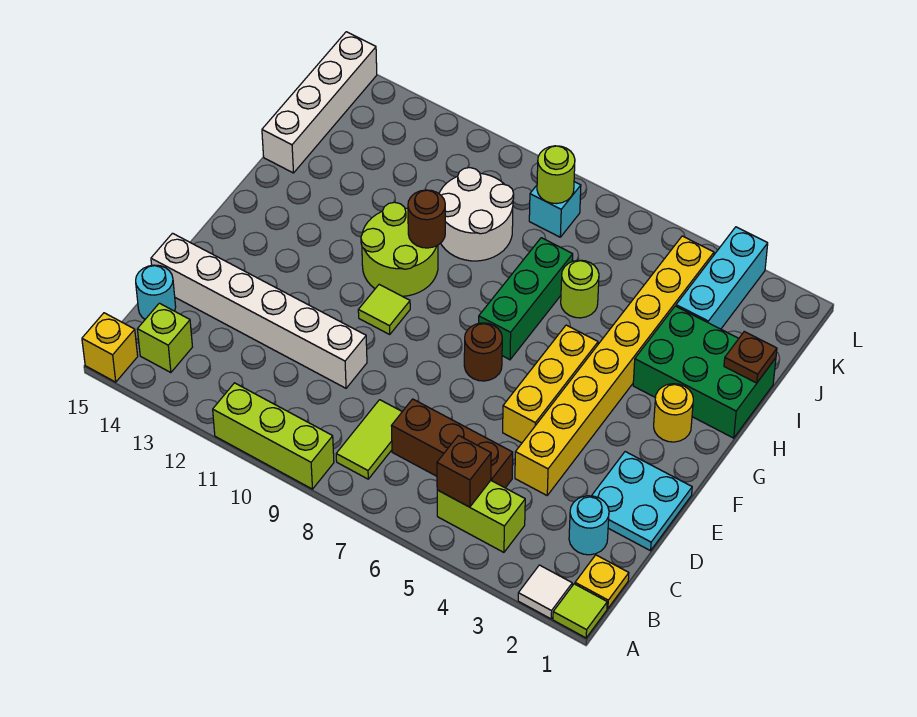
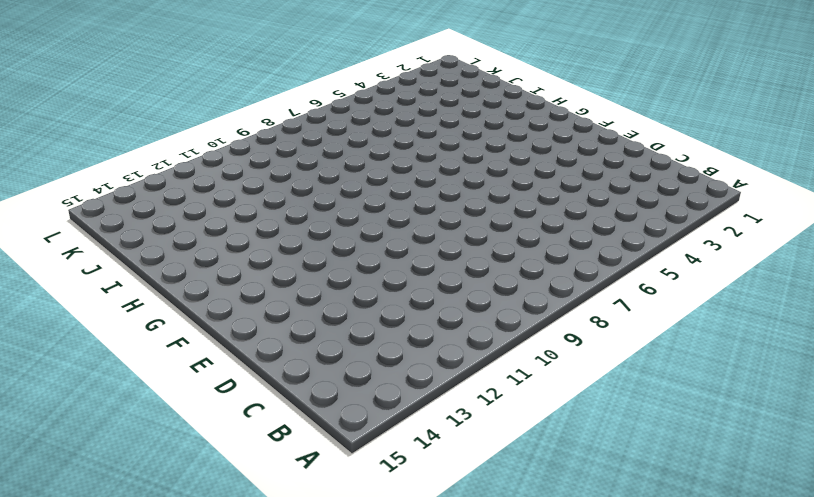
none -> lime 1x1 tile [553,584,607,638]
none -> white 1x1 tile [518,565,572,619]
none -> lime 1x3 brick [213,383,334,489]
none -> yellow 1x1 brick [82,313,138,382]

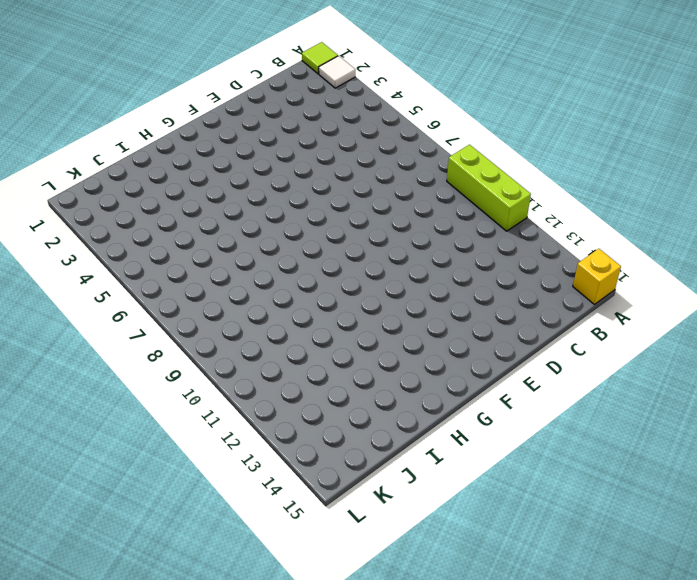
none -> yellow 1x1 plate [575,555,629,609]
none -> lime 1x2 brick [437,481,525,552]
none -> lime 1x2 tile [336,400,402,479]
none -> lime 1x1 brick [137,303,192,373]

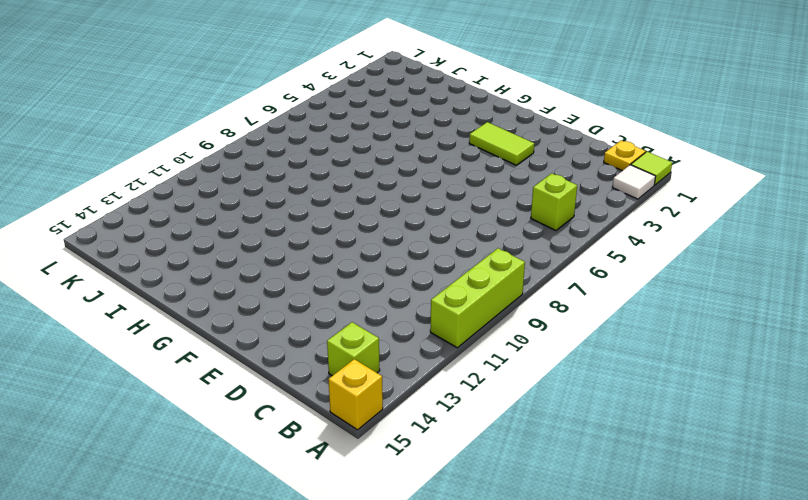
lime 1x1 brick [531,173,577,231] -> lime 1x2 brick [437,481,525,552]
lime 1x2 tile [469,122,534,165] -> lime 1x2 tile moved to [336,400,402,479]
none -> cyan 1x1 round brick [569,496,609,555]
none -> brown 1x3 brick [392,399,513,488]
none -> cyan 1x1 round brick [136,265,176,319]
none -> cyan 2x2 plate [592,452,692,551]

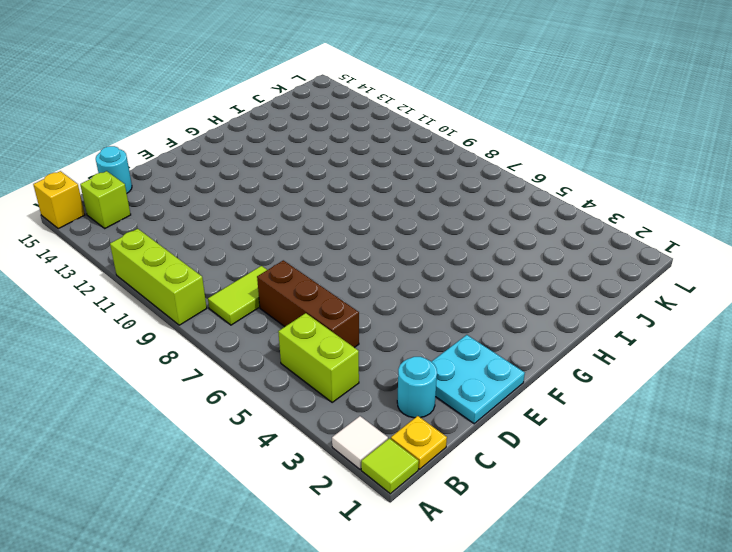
none -> yellow 1x8 brick [515,236,714,495]
none -> white 1x6 brick [151,233,367,388]
none -> yellow 1x3 brick [503,325,598,443]
none -> brown 1x1 round brick [464,323,502,381]

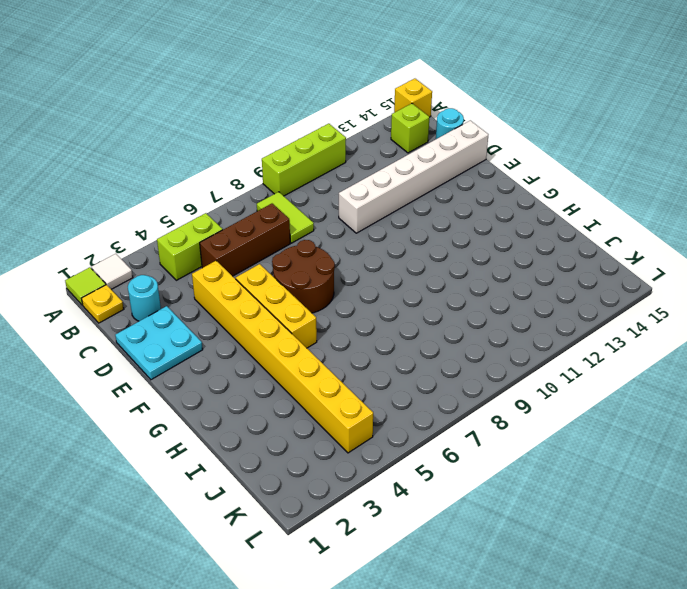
brown 2x2 round brick [272,240,335,313] -> brown 1x1 round brick [464,323,502,381]
none -> lime 1x1 tile [358,284,410,334]
none -> yellow 1x1 round brick [654,384,693,442]
none -> green 1x3 brick [479,238,573,360]
none -> lime 2x2 round brick [361,202,438,296]

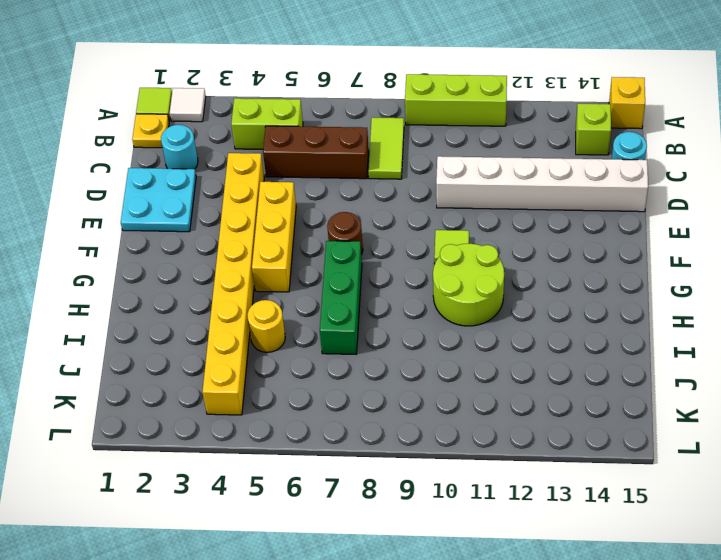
yellow 1x1 round brick [247,300,285,352] -> yellow 1x1 round brick moved to [654,384,693,442]
none -> green 2x3 brick [633,306,776,438]
none -> lime 1x1 round brick [561,260,599,318]
none -> white 2x2 round brick [439,168,514,261]
none -> white 1x4 brick [262,32,377,173]

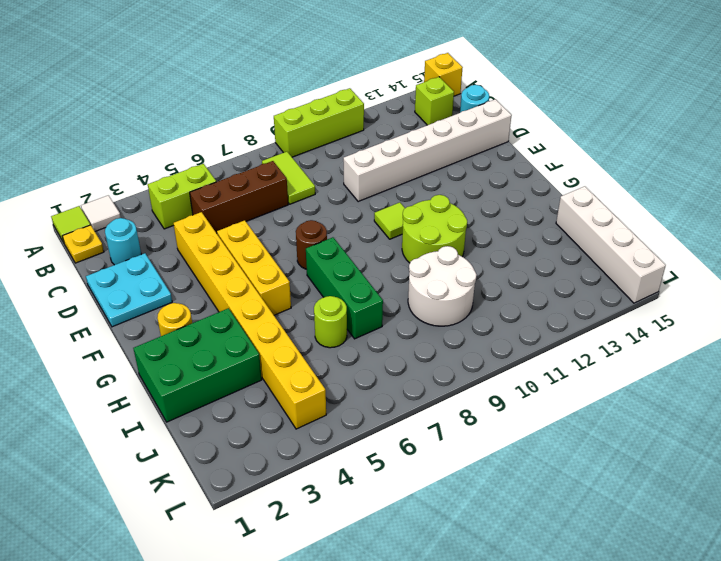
none -> cyan 1x3 brick [676,227,768,329]
none -> cyan 1x1 brick [529,182,581,237]
none -> brown 1x1 brick [437,435,491,507]
none -> brown 1x1 round brick [408,190,445,248]

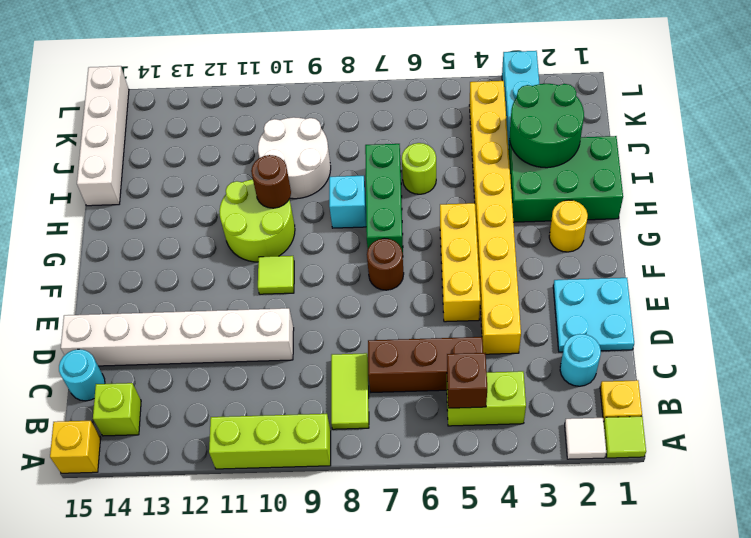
cyan 1x1 brick [329,176,366,228] -> cyan 1x1 brick moved to [529,182,581,237]
green 2x2 round brick [509,84,584,168] -> none
none -> brown 1x1 plate [724,332,777,383]
none -> lime 1x1 round brick [537,146,575,204]

